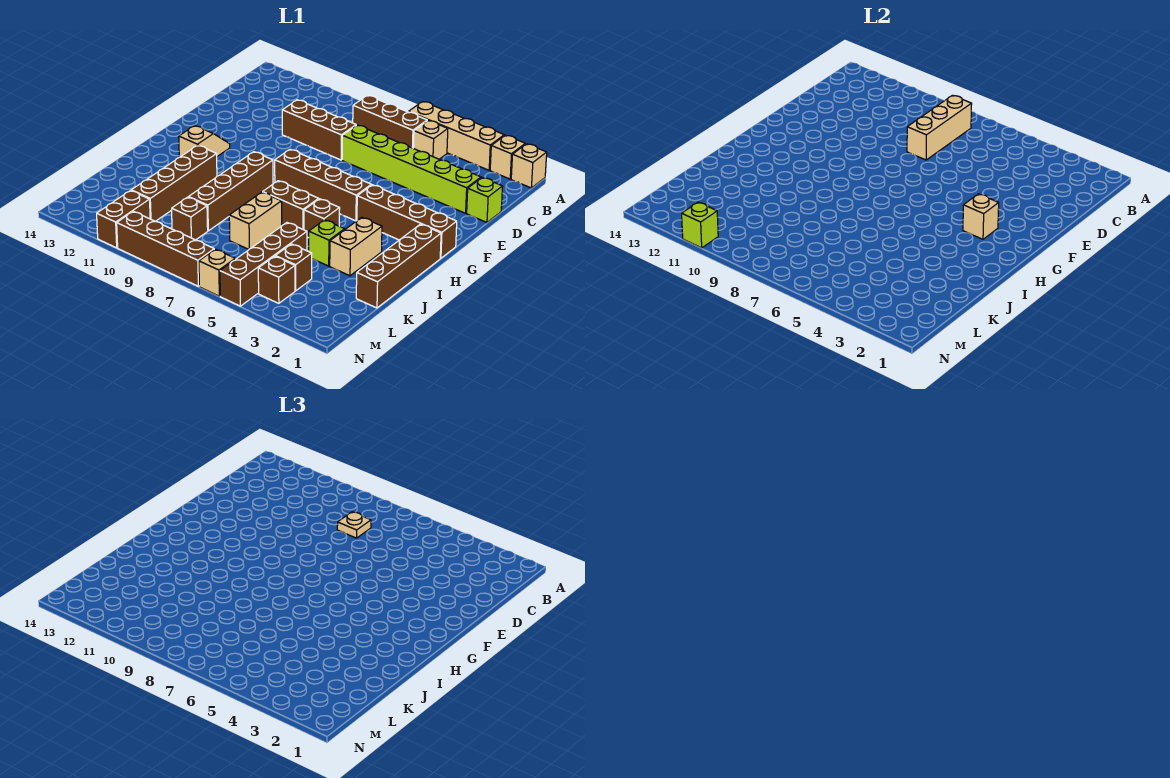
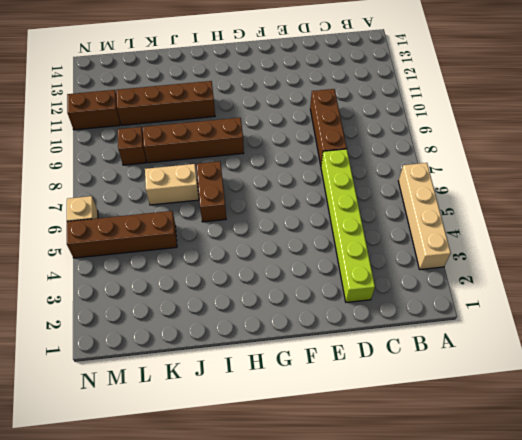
none -> tan 1x1 brick [511,144,547,188]
none -> tan 1x1 brick [490,135,525,179]
none -> tan 1x1 brick [413,120,448,159]
none -> brown 1x3 brick [353,95,427,148]

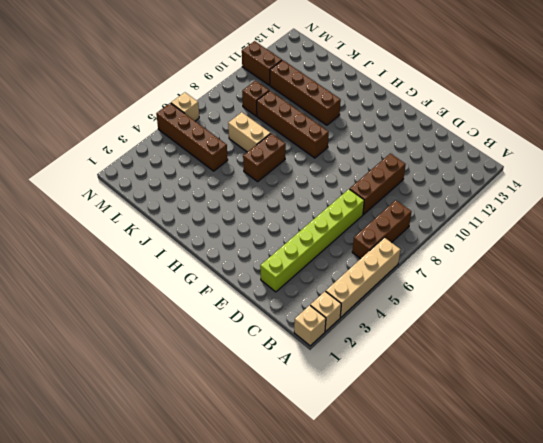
none -> tan 1x1 brick [413,120,448,159]
none -> lime 1x1 brick [467,178,503,222]
none -> brown 1x4 brick [357,185,457,258]
none -> brown 1x4 brick [275,149,371,221]

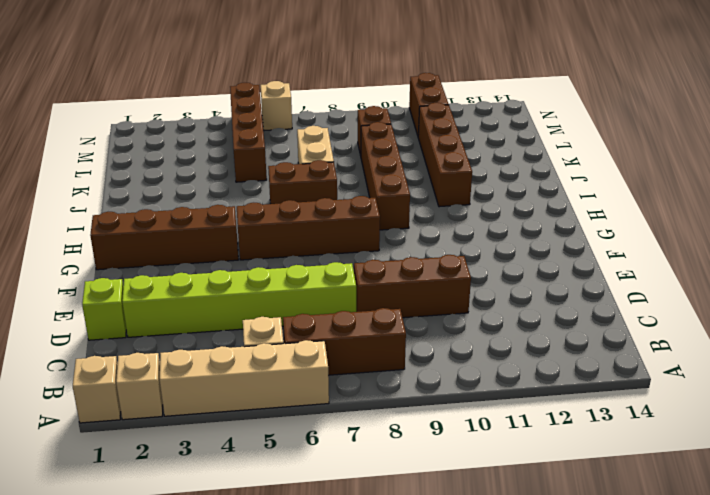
none -> tan 1x2 slope [179,126,230,157]
none -> brown 1x4 brick [356,224,441,308]
none -> tan 1x2 brick [330,217,382,276]
none -> brown 1x1 brick [304,199,340,238]

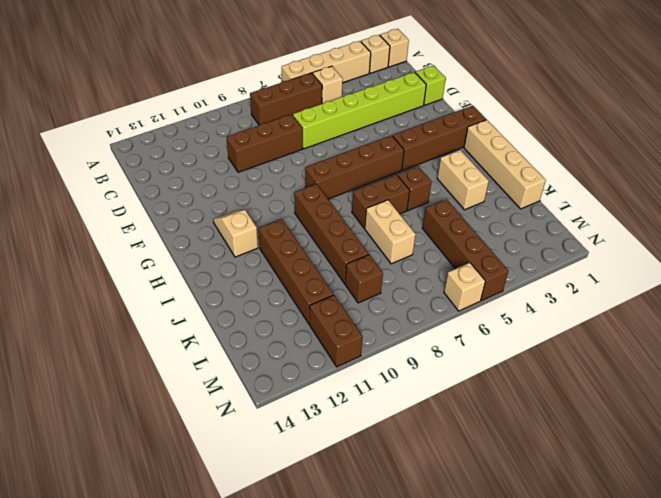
tan 1x4 brick [464,120,546,209] -> brown 1x4 brick [356,224,441,308]
none -> lime 1x1 brick [309,220,345,266]
none -> brown 1x1 brick [275,244,312,291]
none -> brown 1x1 brick [258,256,295,303]
none -> brown 1x4 brick [117,211,214,286]

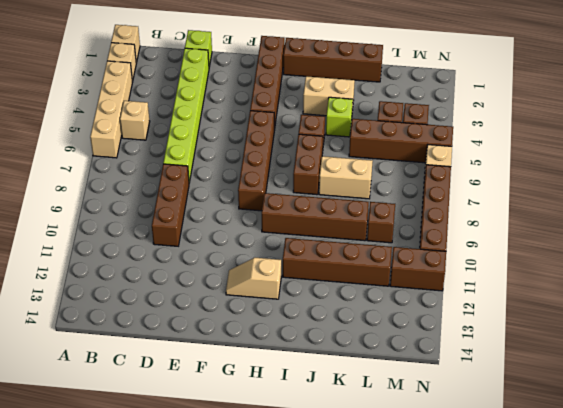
none -> brown 1x3 brick [353,95,427,148]
none -> tan 1x3 brick [907,95,972,160]
none -> tan 1x1 brick [963,194,999,239]
none -> lime 1x1 brick [682,202,718,248]

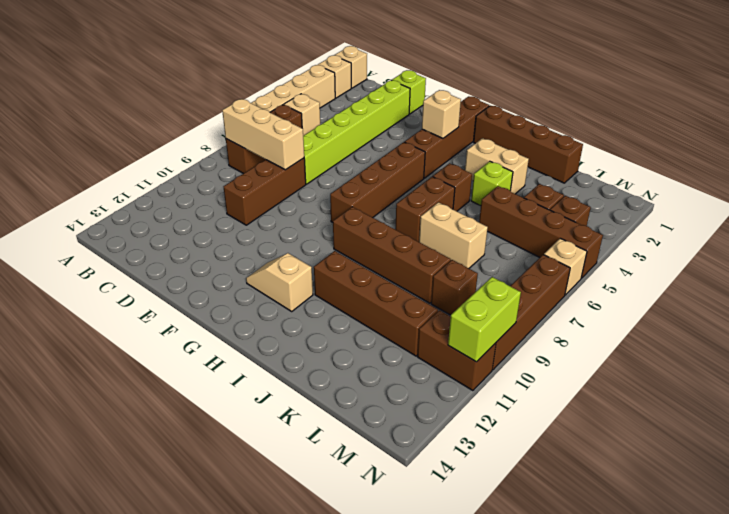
lime 1x2 brick [448,277,521,362] -> lime 1x1 brick [682,202,718,248]
none -> tan 1x1 plate [337,512,371,538]

